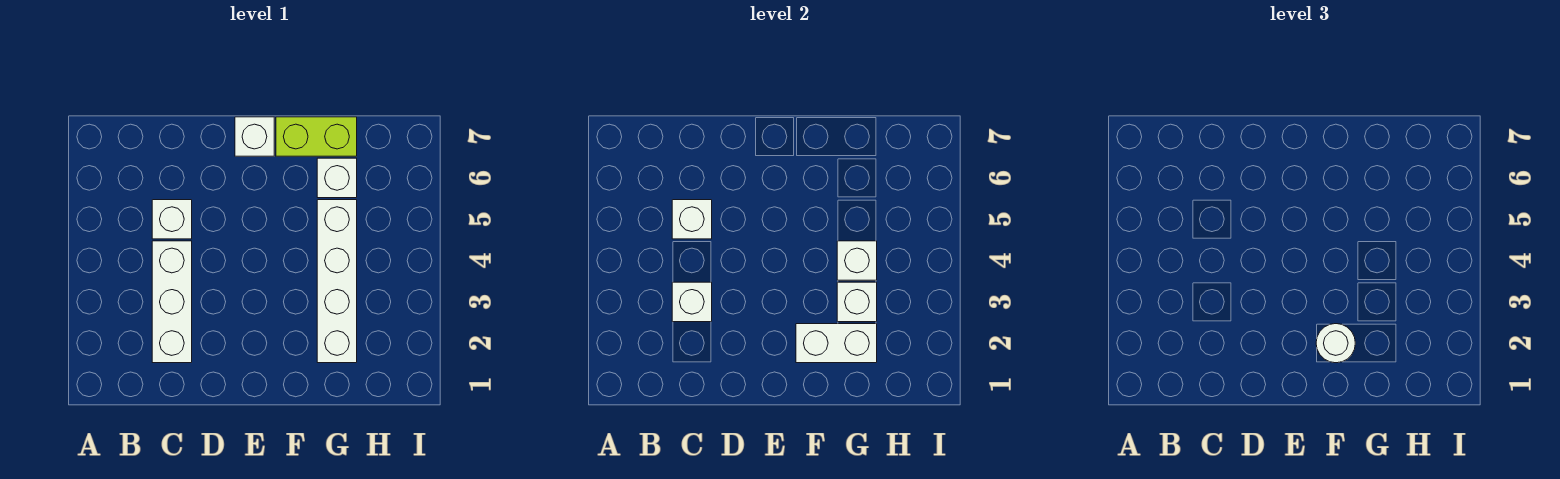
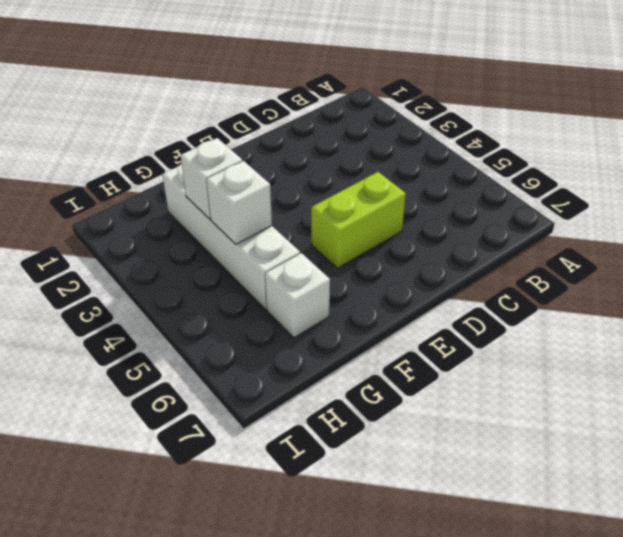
lime 1x2 brick [311,172,406,268] -> lime 1x2 brick moved to [276,117,357,156]
none -> white 1x3 brick [152,241,192,363]
none -> white 1x1 brick [152,200,192,239]
none -> white 1x1 brick [235,117,274,156]

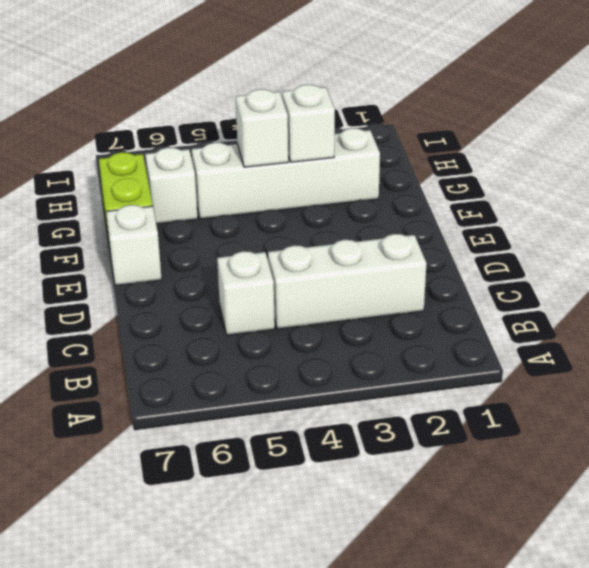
none -> white 1x1 brick [672,282,712,322]
none -> white 1x1 brick [672,200,712,239]
none -> white 1x2 brick [796,324,877,363]

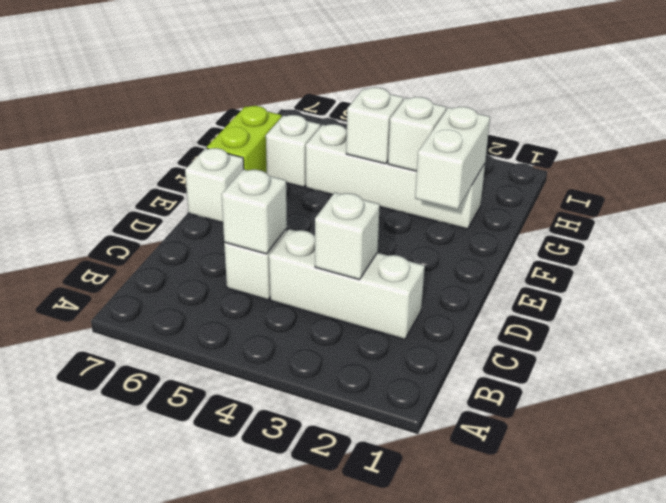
none -> white 1x1 round brick [1316,324,1355,363]

